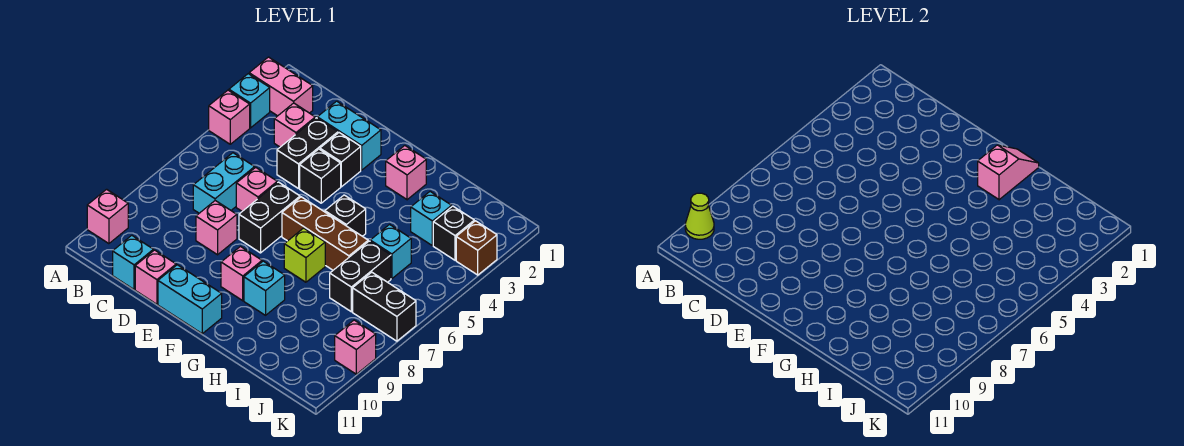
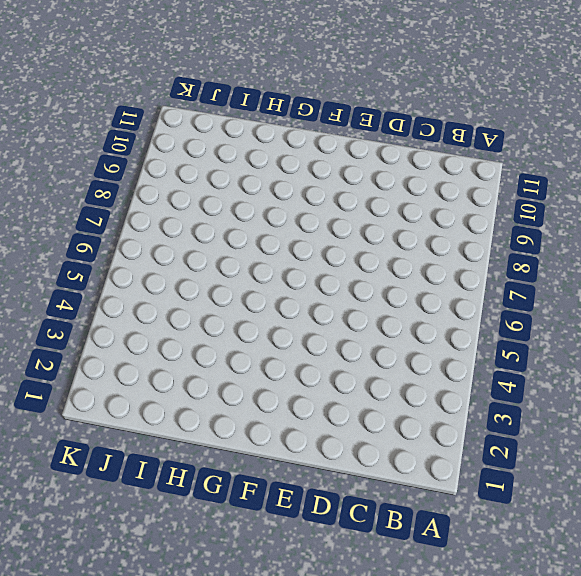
none -> pink 1x2 brick [249,57,313,116]
none -> cyan 1x1 brick [229,74,270,128]
none -> pink 1x1 brick [209,90,250,144]
none -> pink 1x1 brick [87,189,128,244]

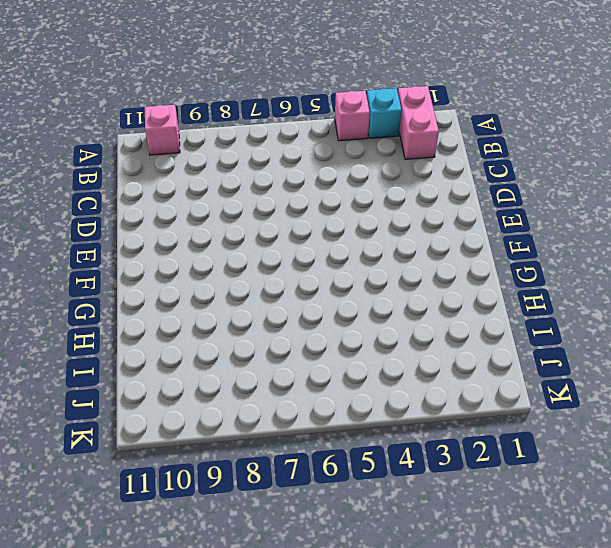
none -> pink 1x1 brick [274,103,315,147]
none -> cyan 1x2 brick [193,153,255,213]
none -> cyan 1x1 brick [113,235,153,290]
none -> cyan 1x2 brick [317,101,381,170]

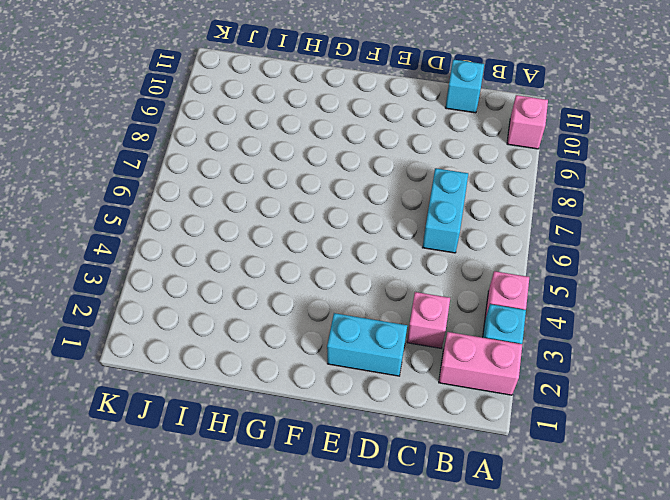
none -> black 1x2 brick [277,118,338,189]
none -> pink 1x1 brick [236,167,277,211]
none -> pink 1x1 brick [196,201,237,255]
none -> pink 1x1 brick [135,250,176,304]

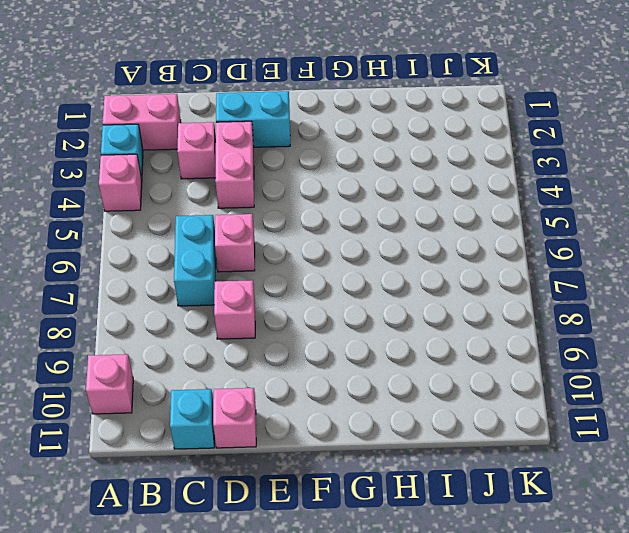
pink 1x2 brick [215,121,254,208] -> black 1x2 brick [277,118,338,189]
none -> black 1x1 brick [320,133,361,187]
none -> black 1x1 brick [300,149,341,203]
none -> black 1x2 brick [239,182,300,253]
none -> cyan 1x2 brick [158,265,222,334]

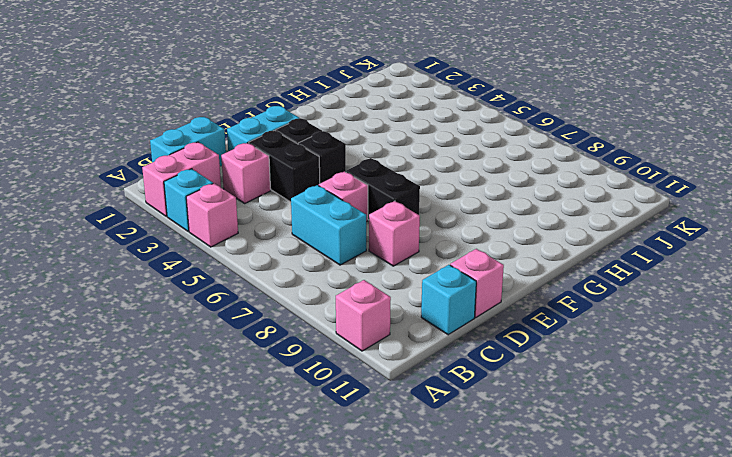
cyan 1x2 brick [150,117,226,166] -> cyan 1x2 brick moved to [158,265,222,334]
none -> brown 1x3 brick [282,197,368,270]
none -> pink 1x1 brick [221,247,262,301]
none -> pink 1x1 brick [386,146,426,200]
none -> black 1x1 brick [325,195,366,236]

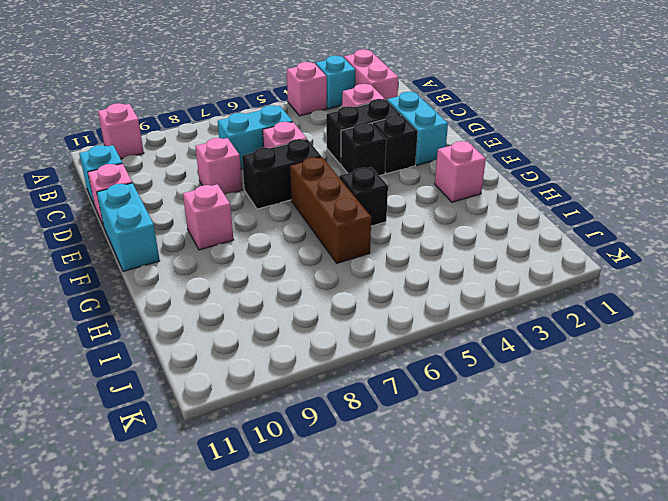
none -> lime 1x1 brick [284,228,325,282]
none -> cyan 1x1 brick [244,261,285,315]
none -> cyan 1x1 brick [411,192,452,245]
none -> cyan 1x1 brick [370,225,411,279]

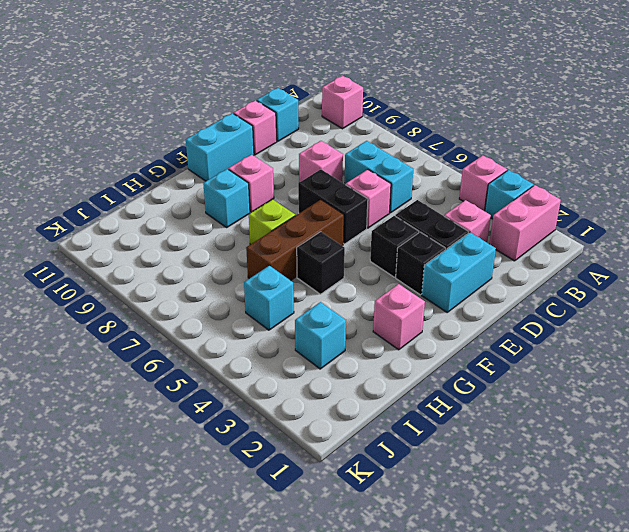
none -> black 1x2 brick [330,241,391,312]
none -> black 1x1 brick [433,206,474,260]
none -> black 1x2 brick [353,272,416,341]
none -> brown 1x1 brick [456,221,497,275]

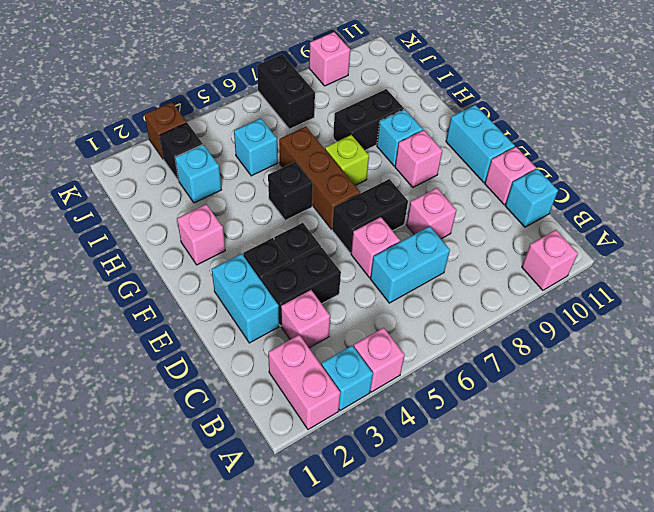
black 1x2 brick [333,89,404,150] -> black 1x2 brick moved to [330,241,391,312]
none -> lime 1x1 cone [685,193,714,239]
none -> pink 1x2 slope [978,145,1039,200]

